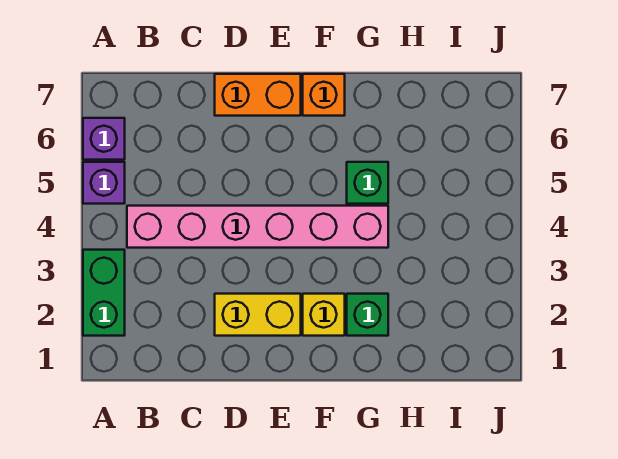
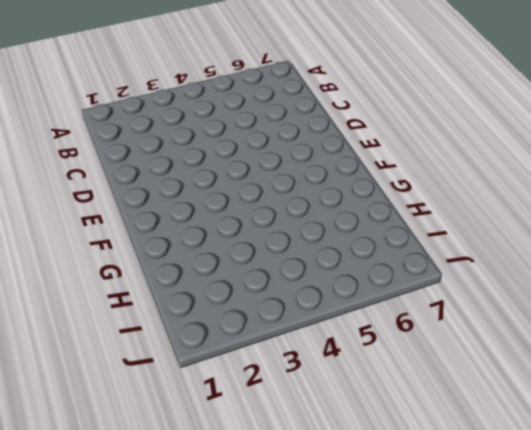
none -> green 1x2 brick [83,250,125,336]
none -> purple 1x1 brick [83,162,125,204]

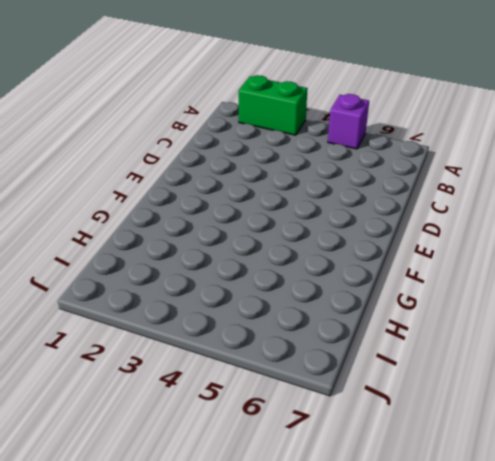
none -> purple 1x1 brick [83,118,125,160]
none -> pink 1x6 brick [127,206,388,248]

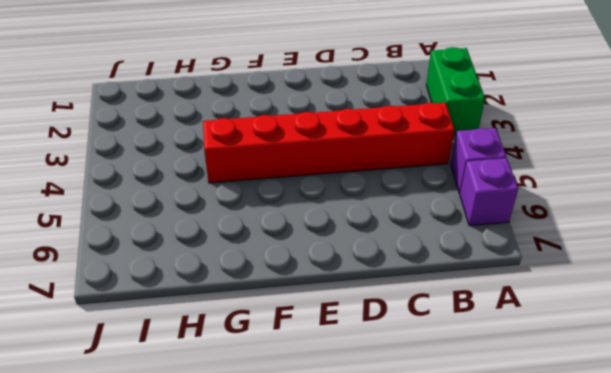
red 1x6 brick [203,103,454,183] -> pink 1x6 brick [127,206,388,248]
none -> yellow 1x2 brick [215,294,301,336]
none -> orange 1x2 brick [215,74,301,116]

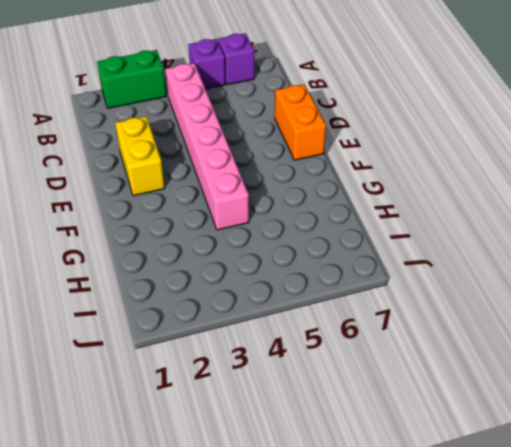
none -> yellow 1x1 brick [303,294,345,336]
none -> orange 1x1 brick [303,74,345,116]

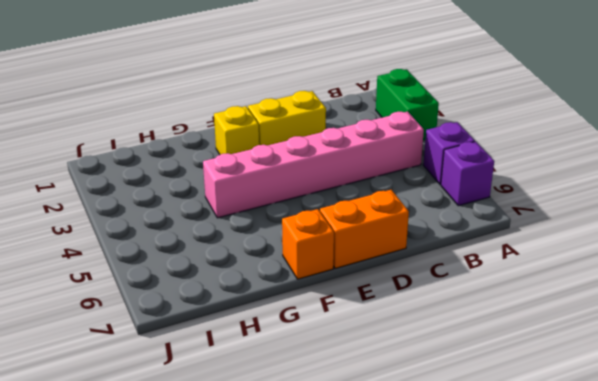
none -> green 1x1 brick [347,294,388,336]
none -> green 1x1 brick [347,162,388,204]

